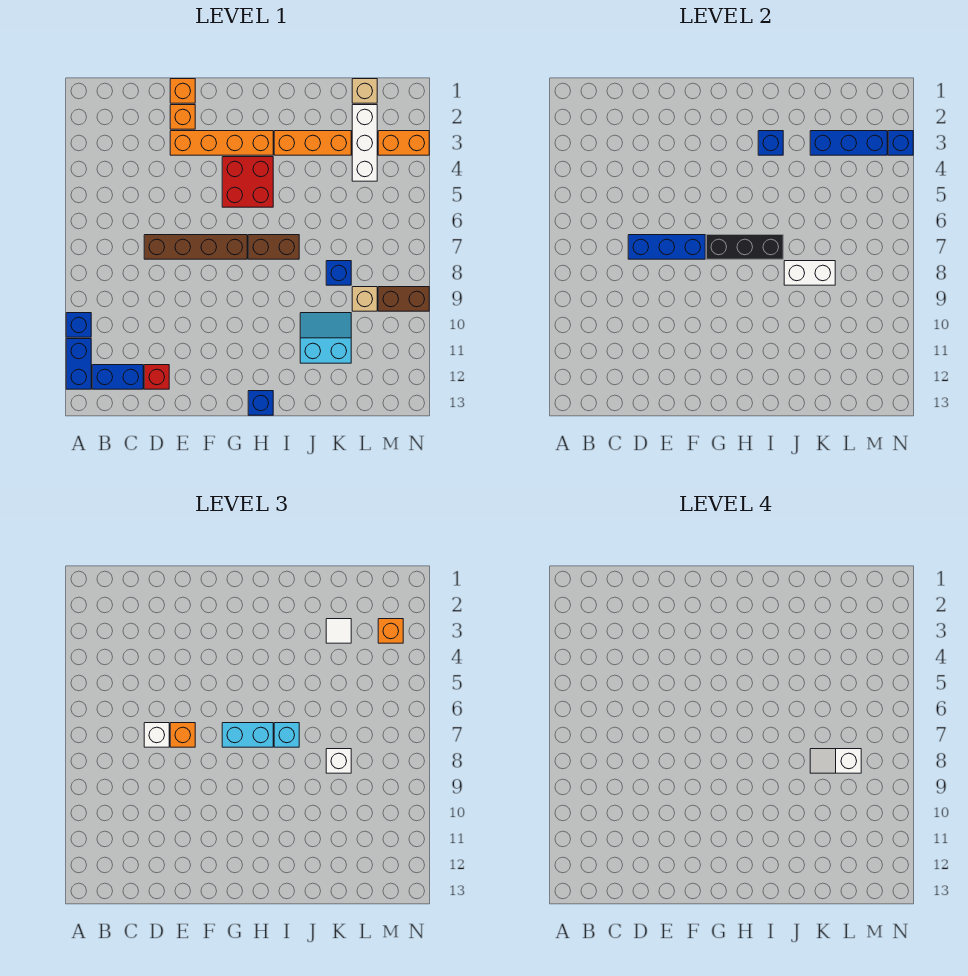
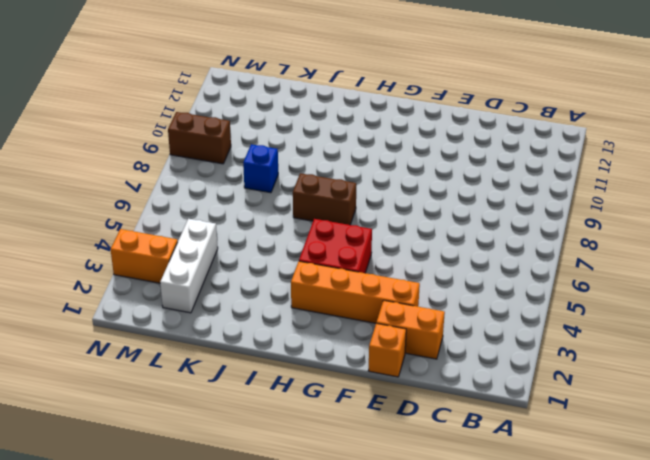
orange 1x2 brick [376,300,445,359] -> orange 1x1 brick [170,105,195,129]
none -> blue 1x1 brick [66,313,91,337]
none -> blue 1x2 brick [66,339,91,389]
none -> blue 1x2 brick [92,365,143,389]
none -> brown 1x4 brick [144,235,247,259]

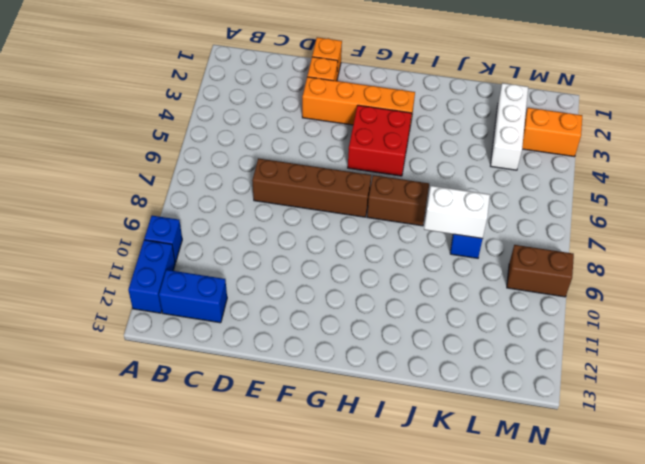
none -> red 1x1 brick [144,365,169,389]
none -> blue 1x1 brick [248,391,273,415]
none -> orange 1x3 brick [274,131,351,155]
none -> cyan 2x2 slope [300,313,351,363]

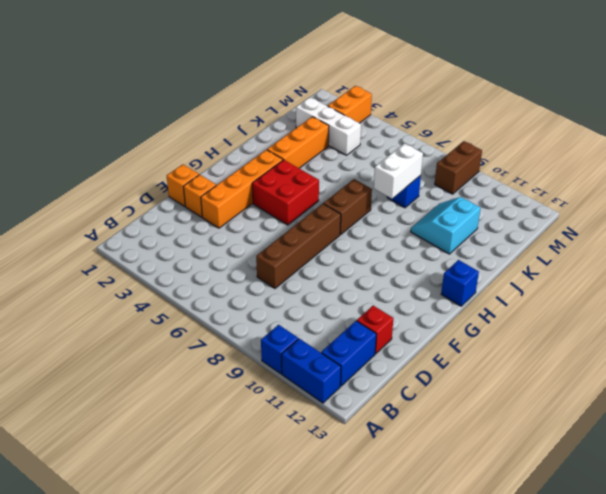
none -> tan 1x1 brick [352,79,377,103]
none -> tan 1x1 brick [352,287,377,311]
none -> blue 1x3 brick [628,235,705,259]
none -> black 1x3 brick [706,235,783,259]

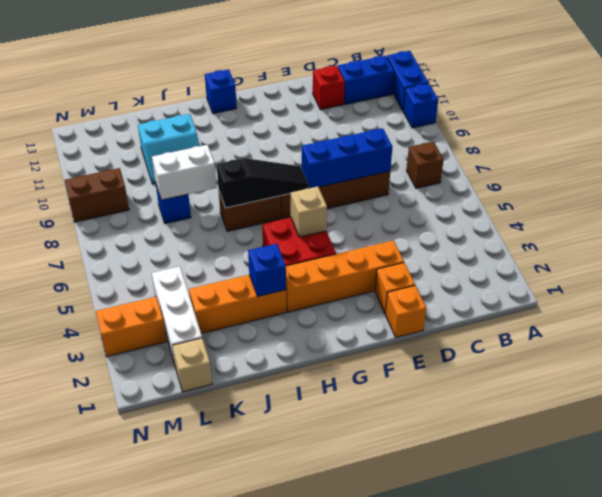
brown 1x1 brick [406,142,444,188] -> none
tan 1x1 brick [290,187,327,237] -> tan 1x1 brick moved to [352,287,377,311]
black 1x3 slope [216,158,309,208] -> black 1x3 brick [706,235,783,259]
none -> blue 1x3 brick [810,131,887,155]
none -> blue 1x1 brick [888,131,913,155]
none -> white 1x1 brick [144,723,169,747]
none -> orange 1x1 brick [170,723,195,747]

